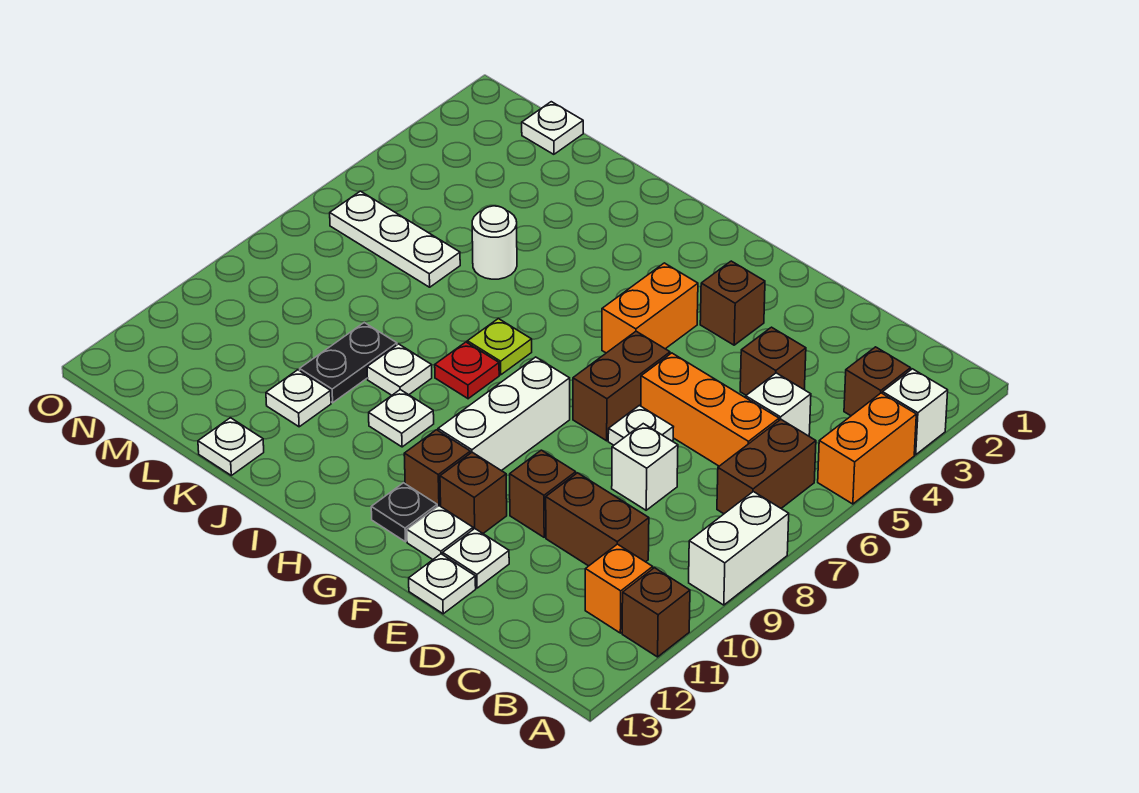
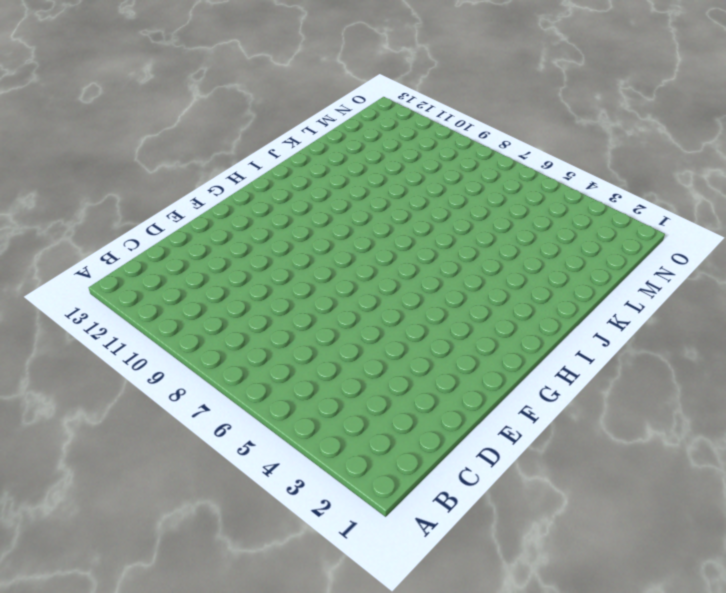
none -> white 1x1 brick [883,369,948,455]
none -> orange 1x2 brick [818,393,916,504]
none -> white 1x2 brick [689,492,789,605]
none -> brown 1x1 brick [622,568,690,657]

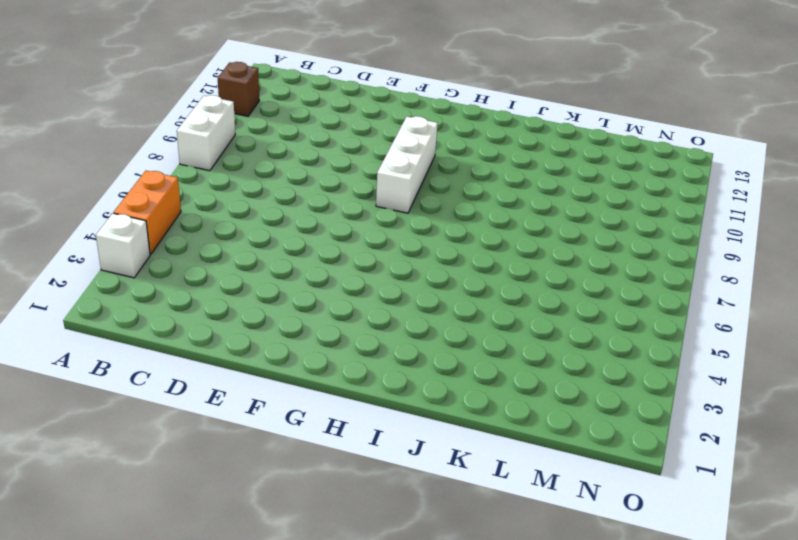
none -> brown 1x1 brick [844,347,911,416]
none -> brown 1x2 brick [717,420,816,514]
none -> orange 1x1 brick [585,544,653,633]
none -> white 1x1 brick [746,373,811,436]

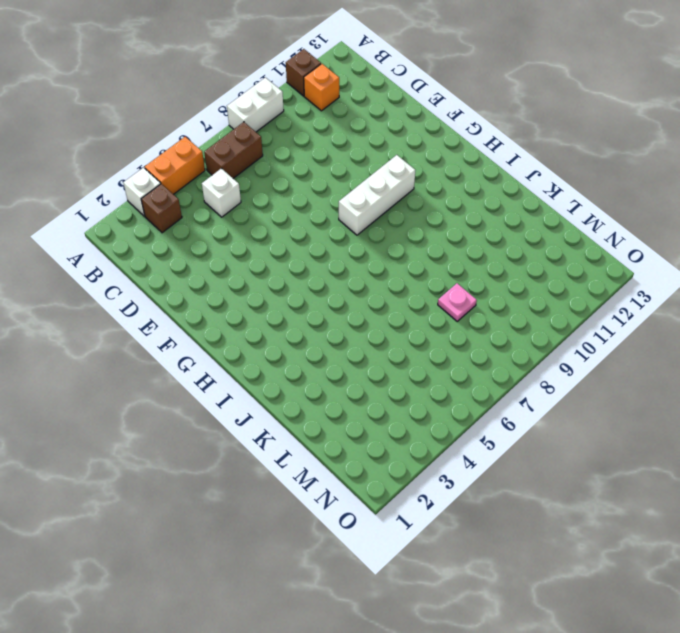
pink 1x1 plate [438,283,477,321] -> none
none -> orange 1x3 brick [641,353,779,466]
none -> brown 1x2 brick [546,473,649,566]
none -> brown 1x1 brick [740,327,806,395]
none -> white 1x1 brick [612,424,678,510]

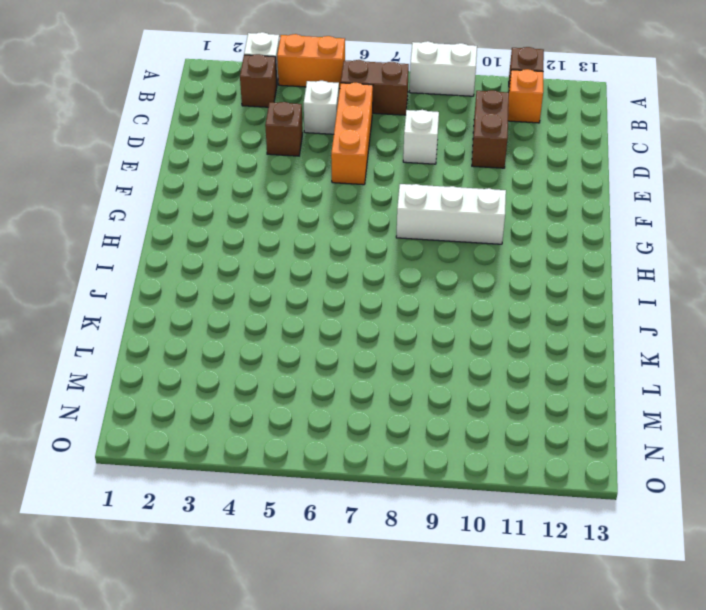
none -> white 1x1 plate [608,405,673,445]
none -> brown 1x1 brick [510,450,576,537]
none -> white 1x1 plate [443,529,509,588]
none -> white 1x1 plate [409,554,476,614]

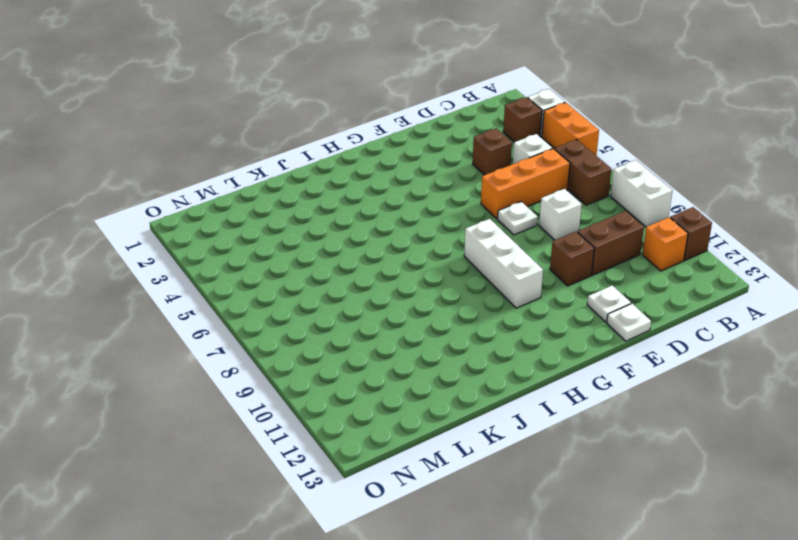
none -> brown 1x1 brick [700,261,765,345]
none -> brown 1x2 brick [573,331,670,441]
none -> brown 1x1 brick [440,452,507,533]
none -> white 1x1 plate [407,506,473,559]

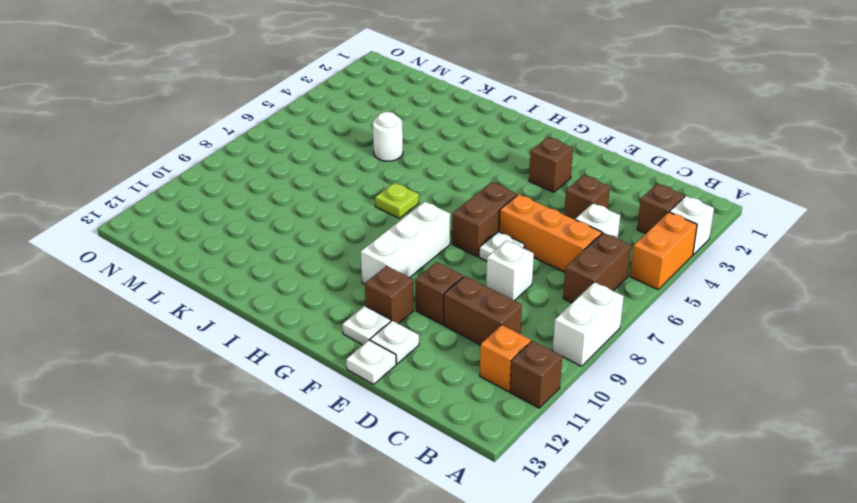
none -> orange 1x2 brick [602,263,698,353]
none -> brown 1x1 brick [404,430,470,507]
none -> black 1x1 plate [371,483,437,542]
none -> red 1x1 plate [435,342,499,399]

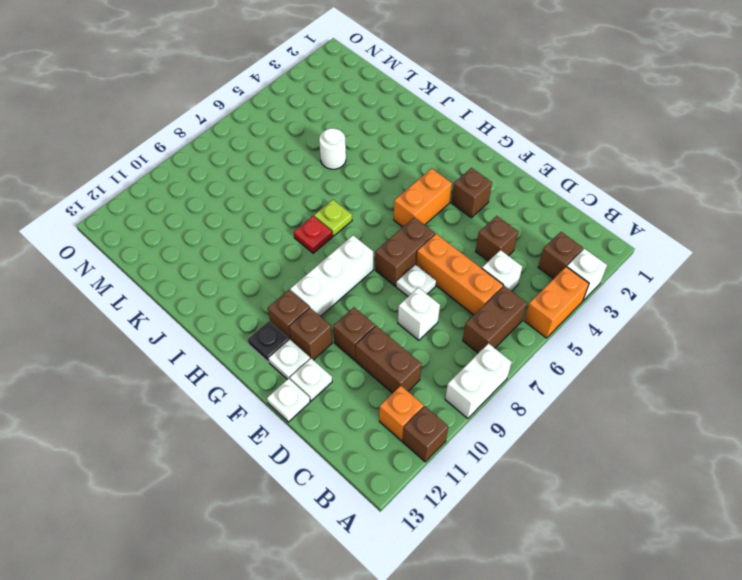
none -> white 1x1 plate [369,390,434,447]
none -> white 1x1 plate [367,344,432,395]
none -> black 1x2 plate [300,323,397,403]
none -> white 1x1 plate [266,370,331,427]

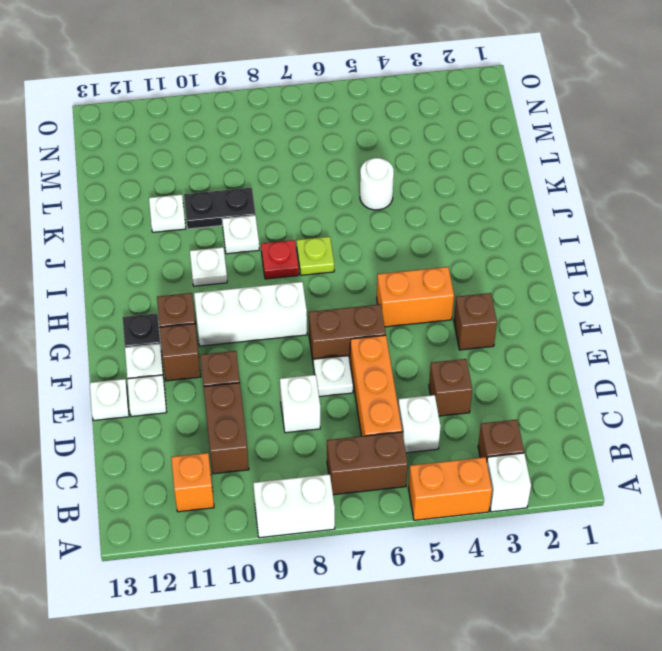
none -> brown 1x1 brick [622,568,690,657]
none -> white 1x1 plate [198,418,264,475]
none -> white 1x3 plate [330,191,460,287]
none -> white 1x1 plate [522,102,583,154]

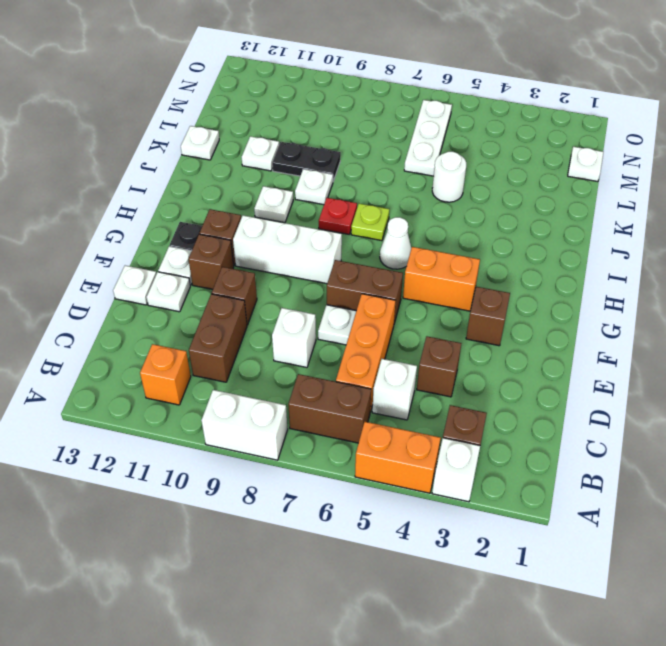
white 1x1 cone [380,217,411,269] -> none
none -> brown 1x1 brick [622,568,690,657]

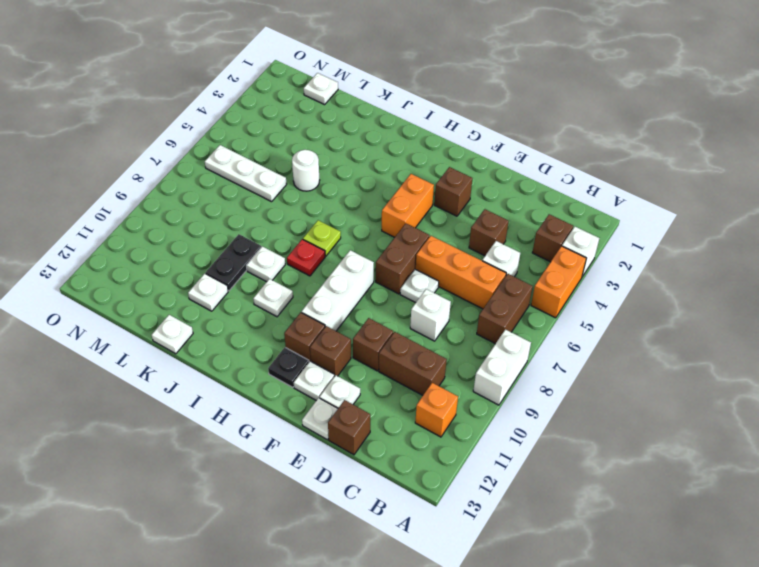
brown 1x1 brick [328,400,370,455] -> brown 1x1 brick moved to [622,568,690,657]

